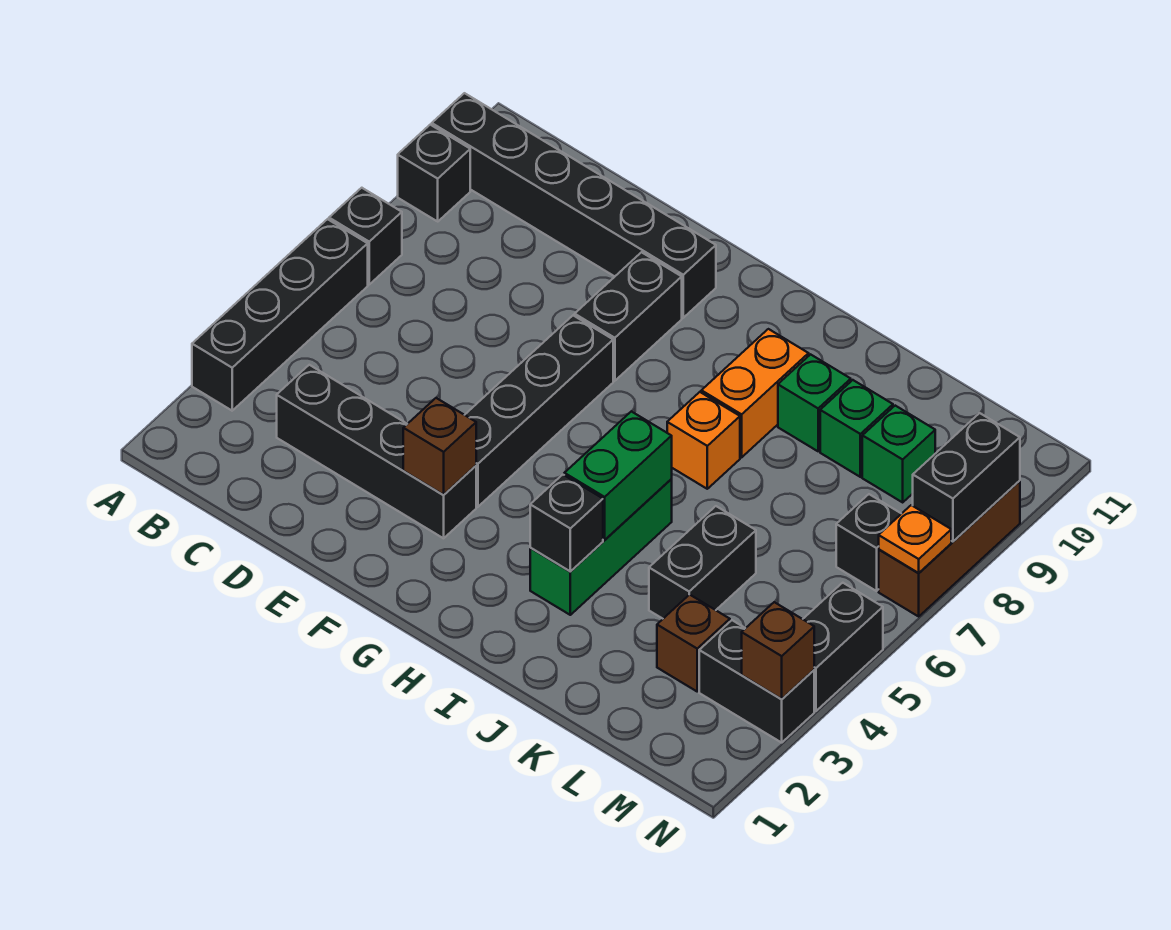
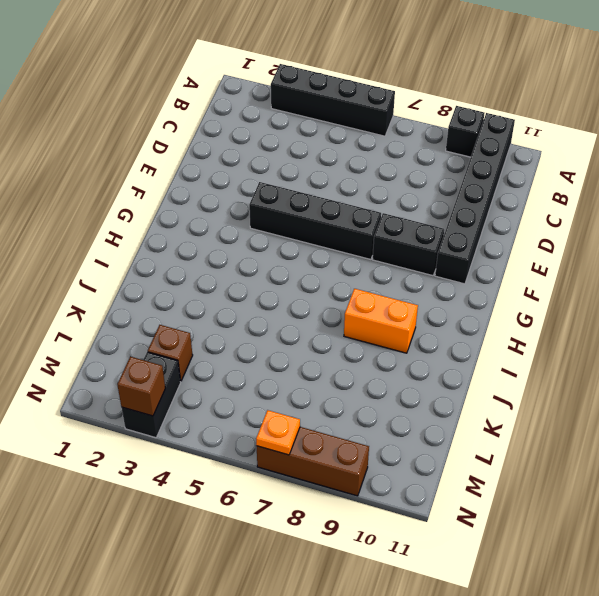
none -> black 1x1 brick [329,188,402,284]
none -> black 1x4 brick [277,365,476,538]
none -> green 1x3 brick [530,479,672,615]

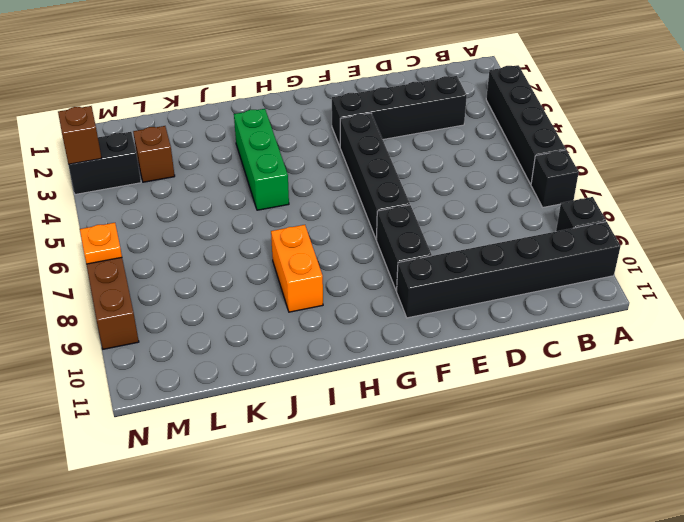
none -> orange 1x1 brick [667,392,740,489]
none -> green 1x1 brick [778,354,851,451]
none -> black 1x2 brick [649,506,756,619]

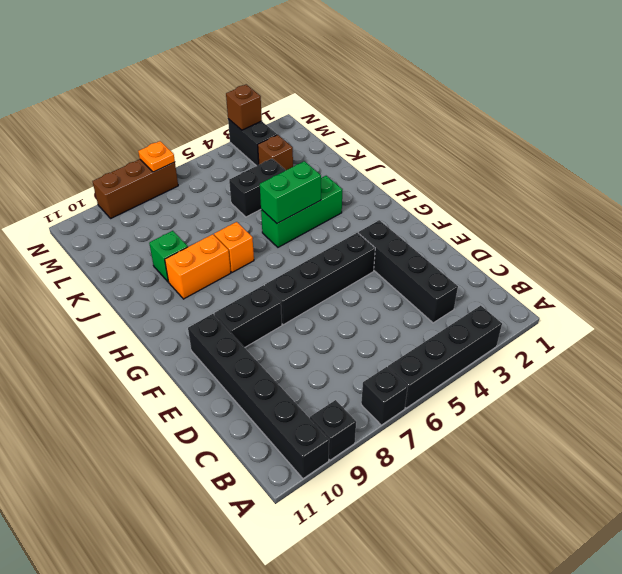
none -> green 1x1 brick [820,380,893,477]
none -> green 1x1 brick [862,406,935,502]
none -> black 1x1 brick [836,494,901,591]

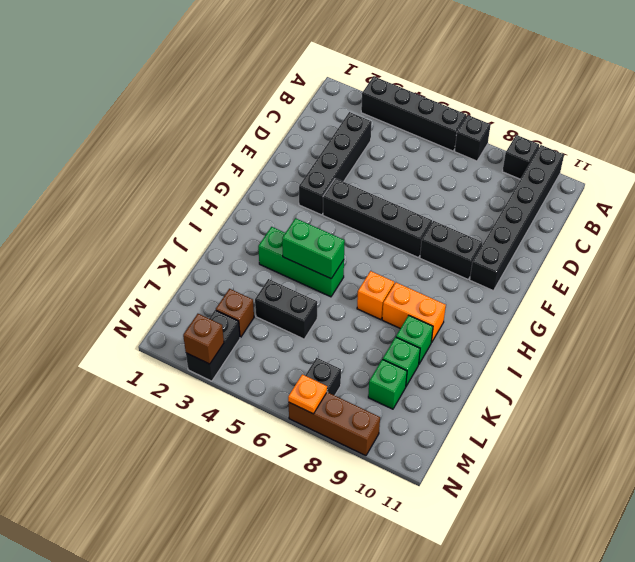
none -> black 1x2 brick [803,583,883,711]
none -> brown 1x1 brick [403,398,476,495]
none -> black 1x1 brick [530,475,603,572]

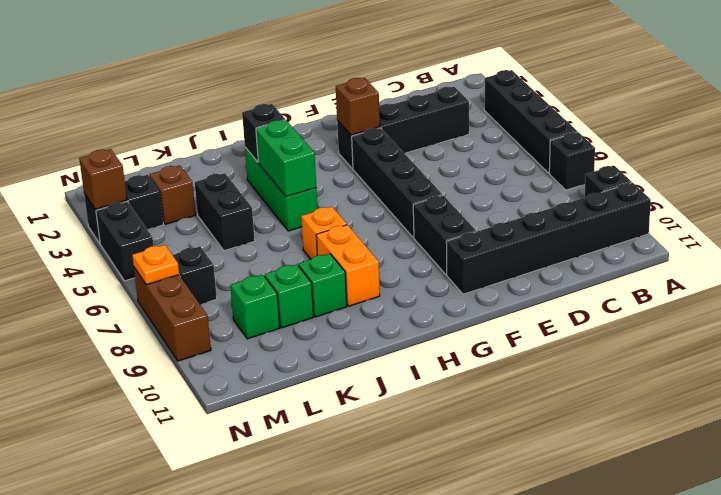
none -> black 1x2 brick [913,413,1020,542]

